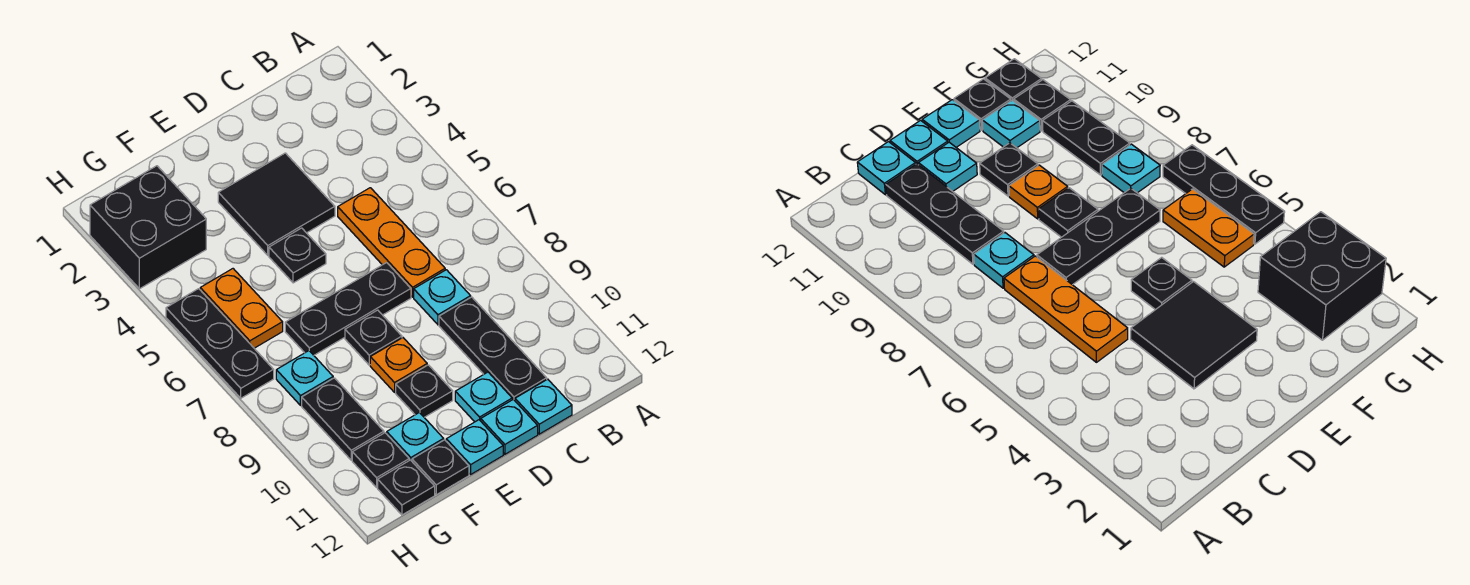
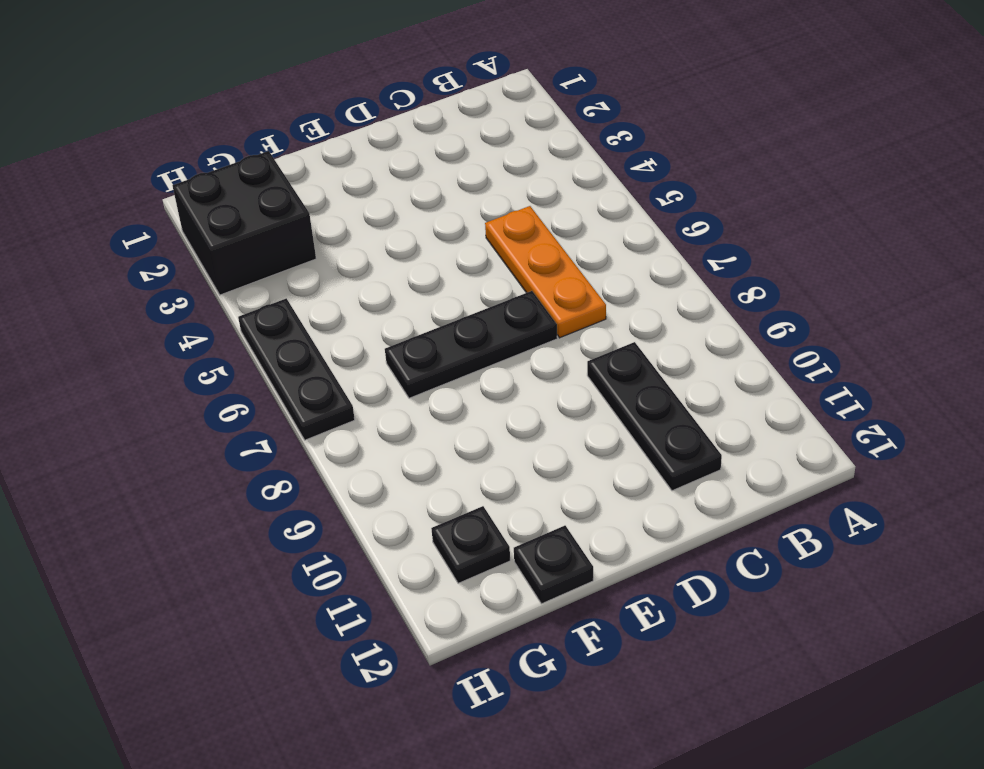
none -> cyan 1x1 plate [414,270,471,324]
none -> cyan 1x1 plate [515,379,572,434]
none -> black 2x2 tile [218,153,335,255]

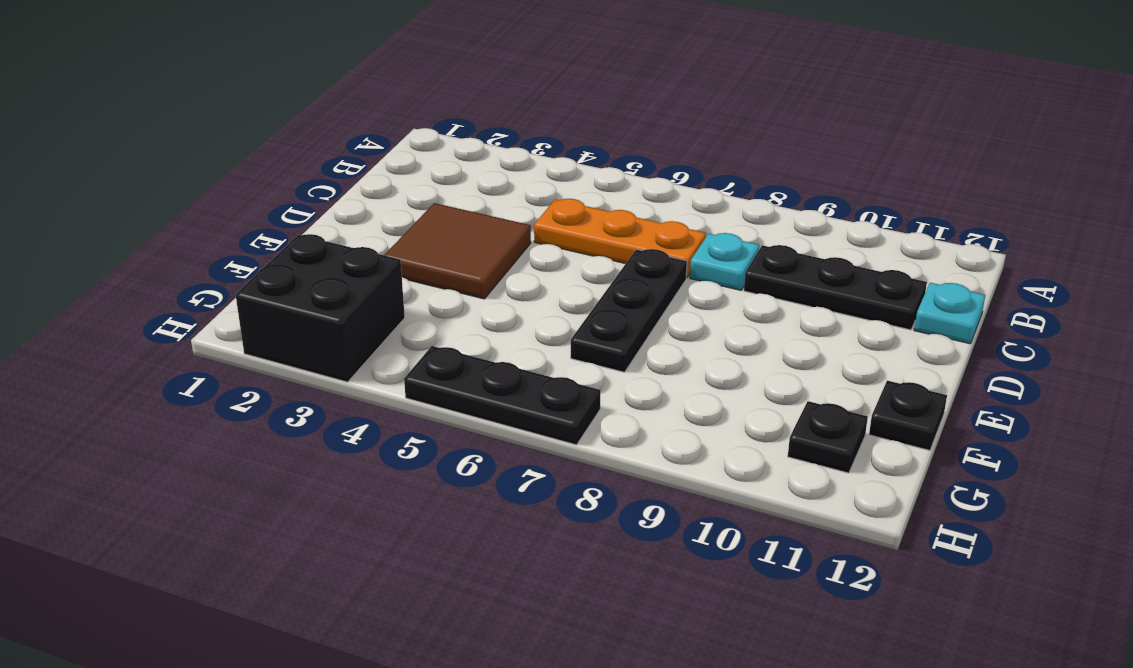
brown 2x2 tile [384,203,531,299] -> black 2x2 tile [218,153,335,255]
none -> cyan 1x1 plate [455,372,512,422]
none -> cyan 1x1 plate [481,399,538,454]
none -> black 1x1 plate [269,228,326,283]

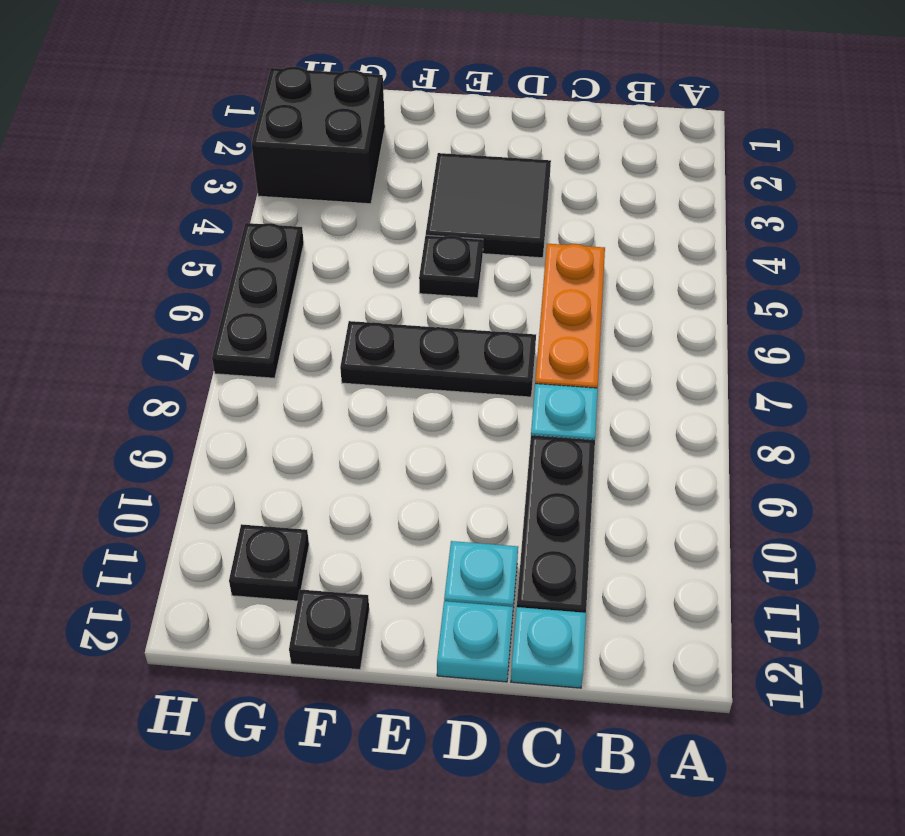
none -> black 1x1 plate [345,310,402,365]
none -> orange 1x1 plate [370,338,427,392]
none -> black 1x1 plate [396,365,453,417]

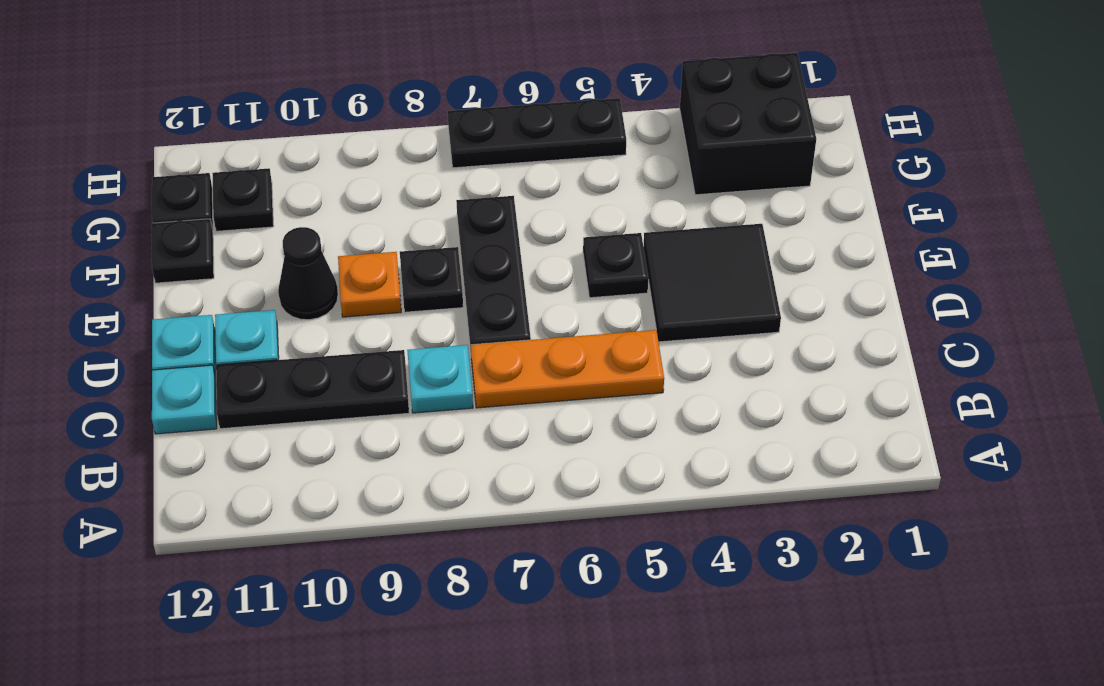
black 1x1 cone [278,227,338,320] -> black 1x1 plate [396,365,453,417]
none -> cyan 1x1 plate [446,420,503,474]
none -> cyan 1x1 plate [387,412,444,461]
none -> orange 1x2 plate [200,269,283,348]

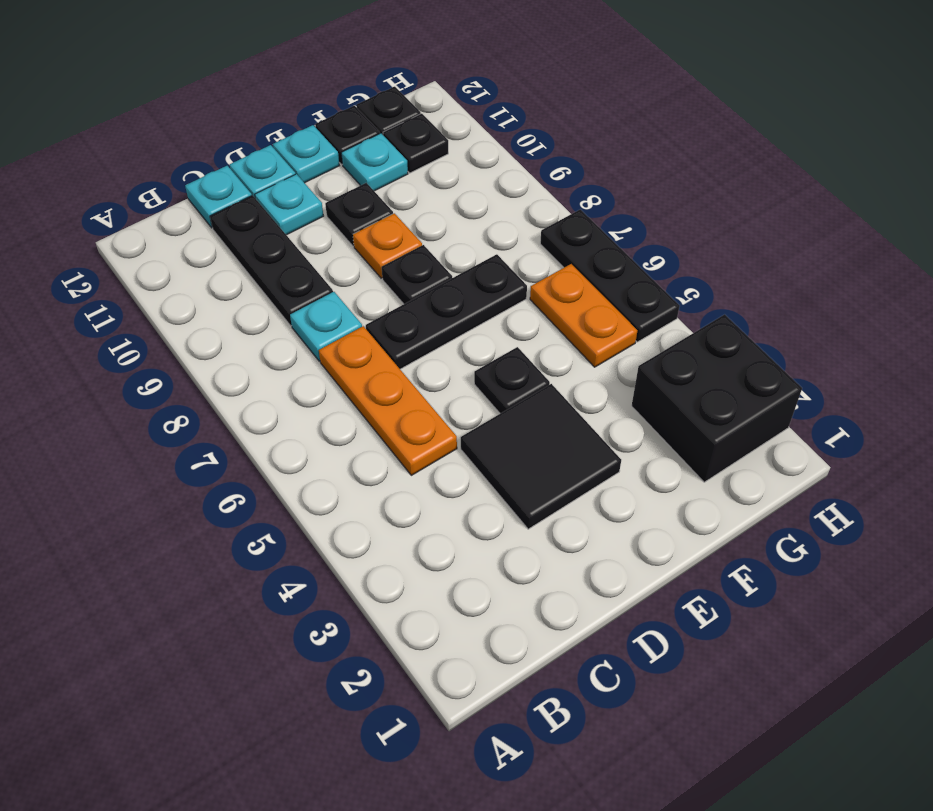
none -> cyan 1x1 plate [276,351,333,405]
none -> black 1x2 plate [302,378,384,460]

